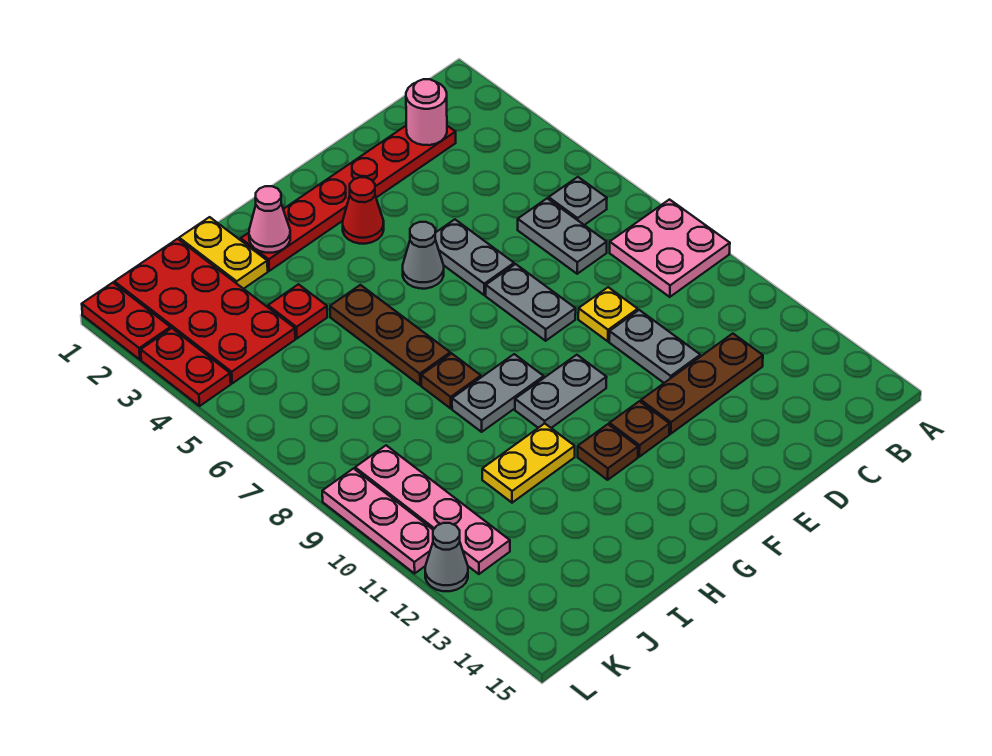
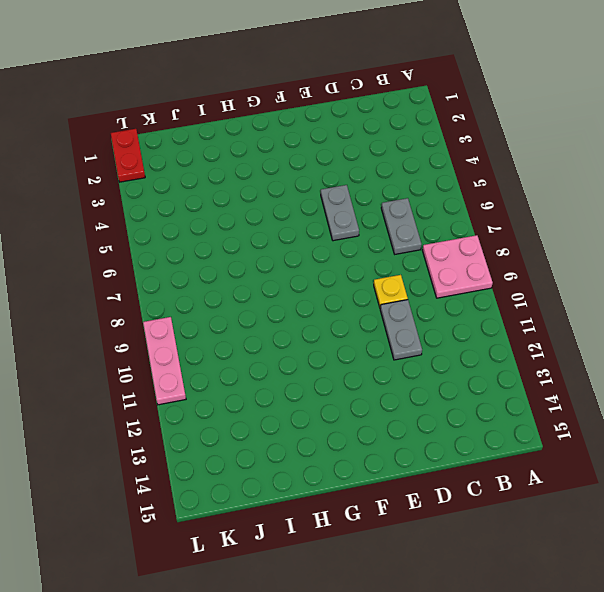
none -> grey 1x1 plate [549,177,607,225]
none -> red 1x6 plate [241,126,456,271]
none -> brown 1x3 plate [641,334,763,434]

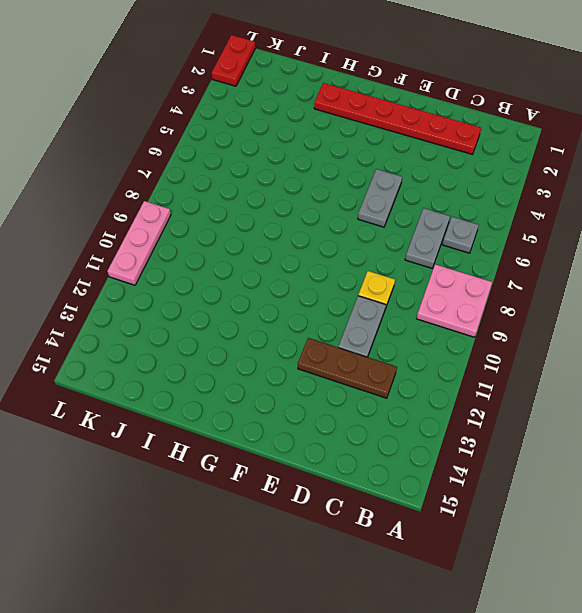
none -> grey 1x2 plate [486,264,576,341]
none -> red 1x1 cone [343,177,384,244]
none -> grey 1x1 cone [403,222,444,289]

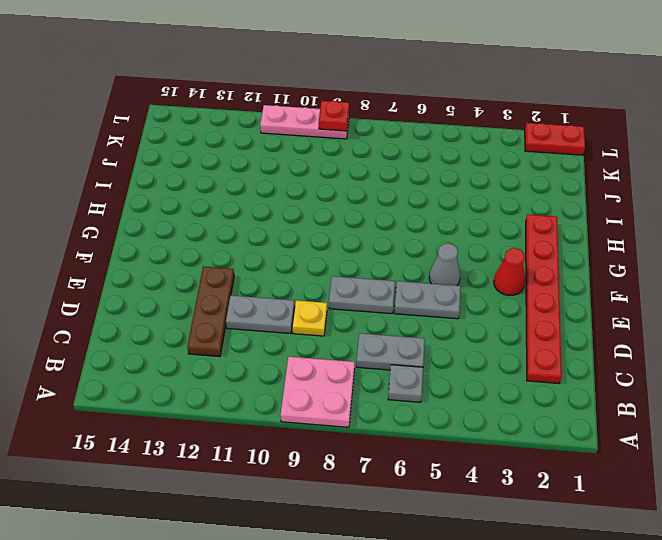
red 1x1 plate [319,101,349,131] -> red 1x1 plate moved to [268,284,327,338]
none -> grey 1x2 plate [515,355,607,428]
none -> brown 1x1 plate [609,401,670,457]
none -> grey 1x2 plate [452,354,544,432]

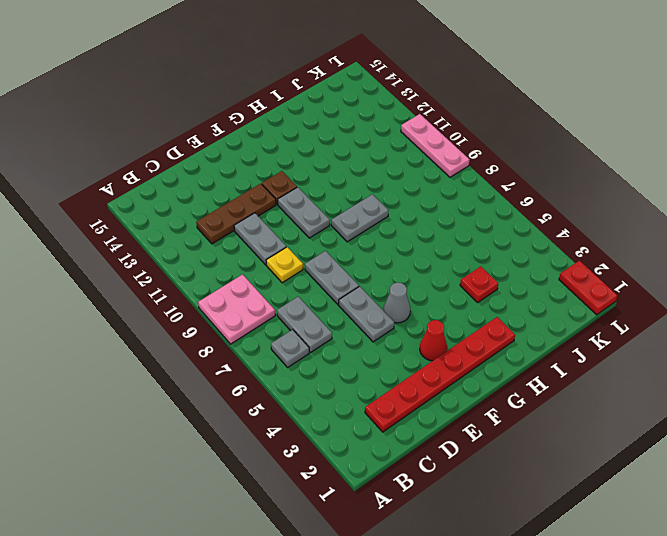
grey 1x2 plate [278,187,330,238] -> grey 1x2 plate turned to [515,355,607,428]
none -> brown 1x1 plate [578,424,638,480]
none -> brown 1x3 plate [330,285,450,385]
none -> brown 1x1 plate [421,353,481,408]

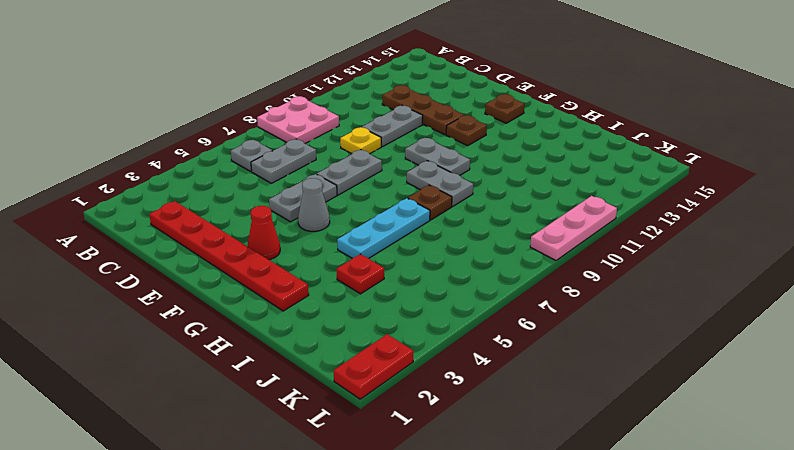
brown 1x1 plate [485,94,524,123] -> brown 1x1 plate moved to [578,424,638,480]
cyan 1x3 plate [337,198,430,258] -> brown 1x3 plate [330,285,450,385]
none -> yellow 1x2 plate [482,424,575,503]
none -> yellow 1x2 plate [179,217,268,289]
none -> red 2x4 plate [114,239,295,383]

